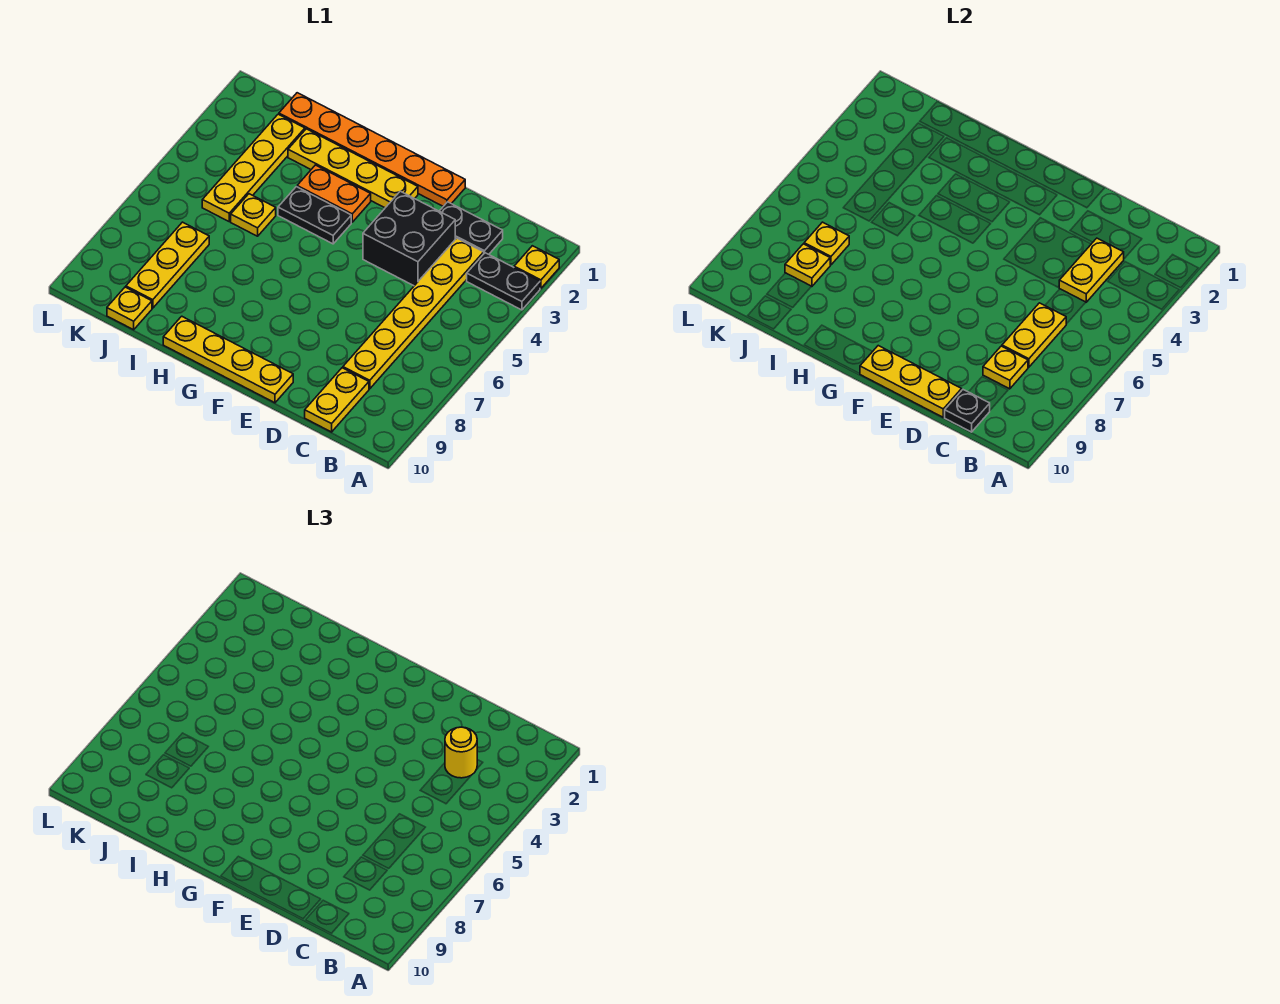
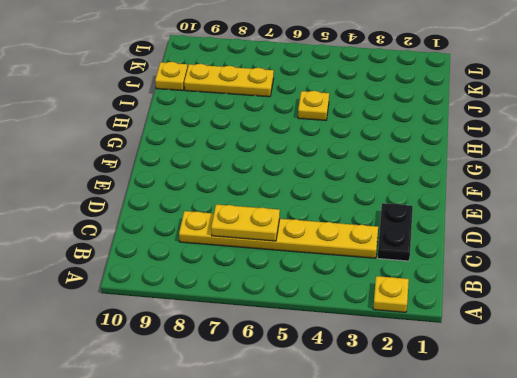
none -> black 1x2 plate [467,253,540,310]
none -> yellow 1x2 plate [305,368,369,432]
none -> black 2x2 brick [363,191,455,286]

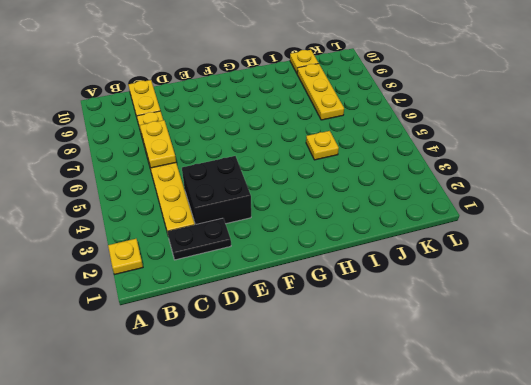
none -> black 1x2 plate [467,253,540,310]
none -> orange 1x6 plate [279,93,465,206]
none -> yellow 1x4 plate [163,316,293,403]

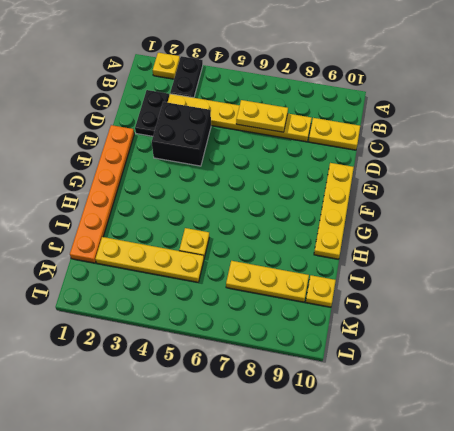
none -> yellow 1x4 plate [288,129,418,208]
none -> orange 1x2 plate [297,165,371,222]
none -> black 1x2 plate [278,187,351,244]

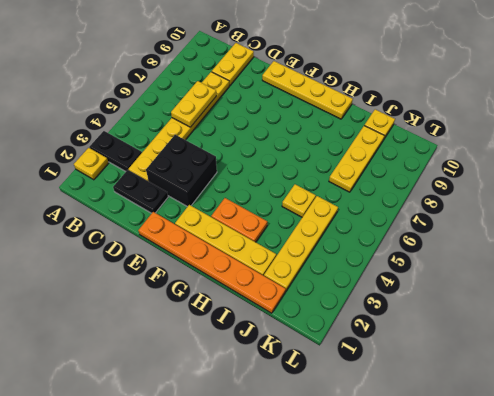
none -> black 1x2 plate [278,187,351,244]
none -> yellow 1x2 plate [1059,238,1124,302]
none -> yellow 1x1 plate [983,346,1028,389]

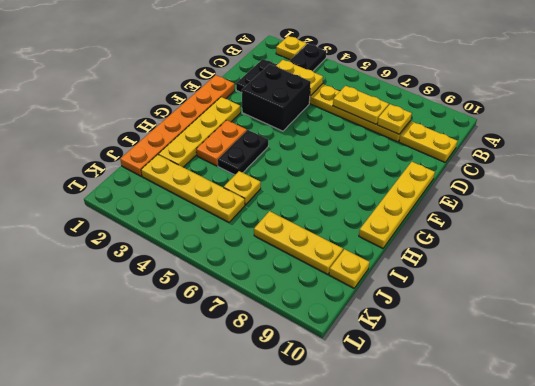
none -> black 1x1 plate [945,390,990,432]
none -> yellow 1x3 plate [860,346,962,417]
none -> yellow 1x1 plate [804,222,849,265]

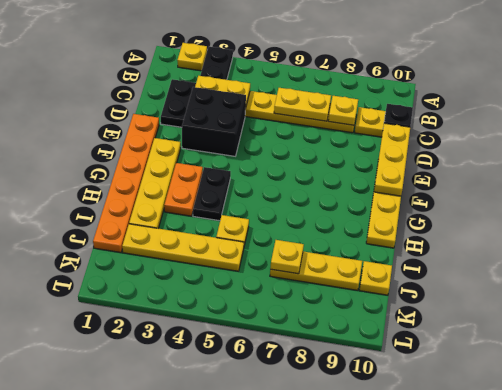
none -> yellow 1x1 plate [785,244,830,287]
none -> yellow 1x1 round brick [445,727,477,778]

